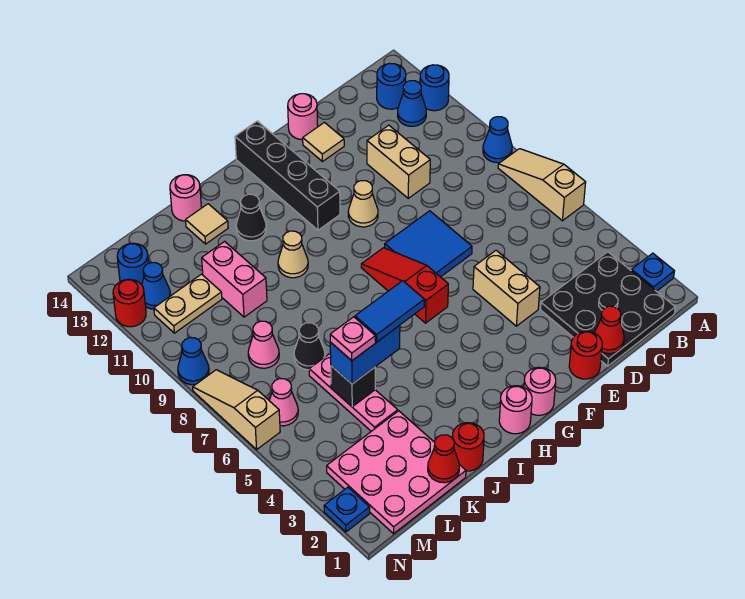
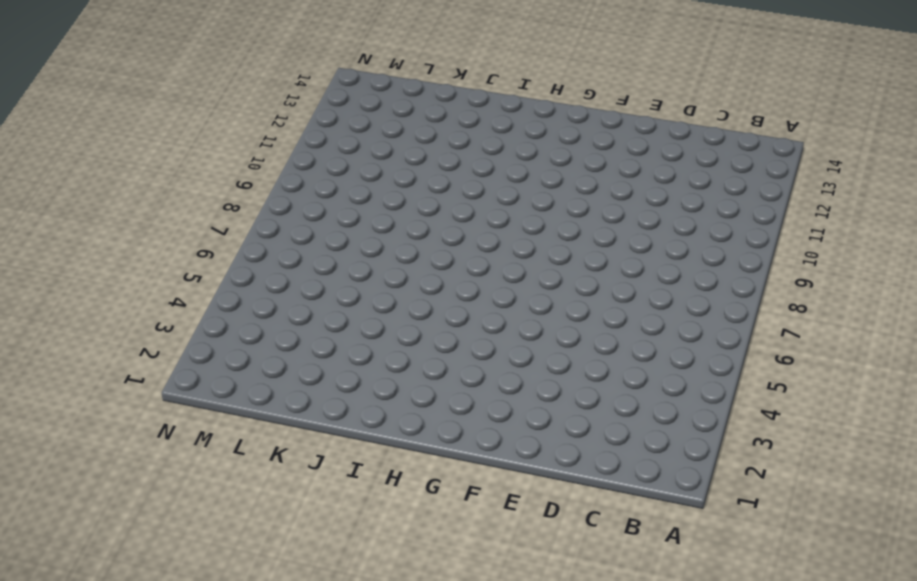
none -> blue 1x1 plate [631,253,674,291]
none -> tan 1x3 slope [498,149,586,221]
none -> blue 1x1 cone [483,117,512,163]
none -> blue 1x1 round brick [420,65,449,111]

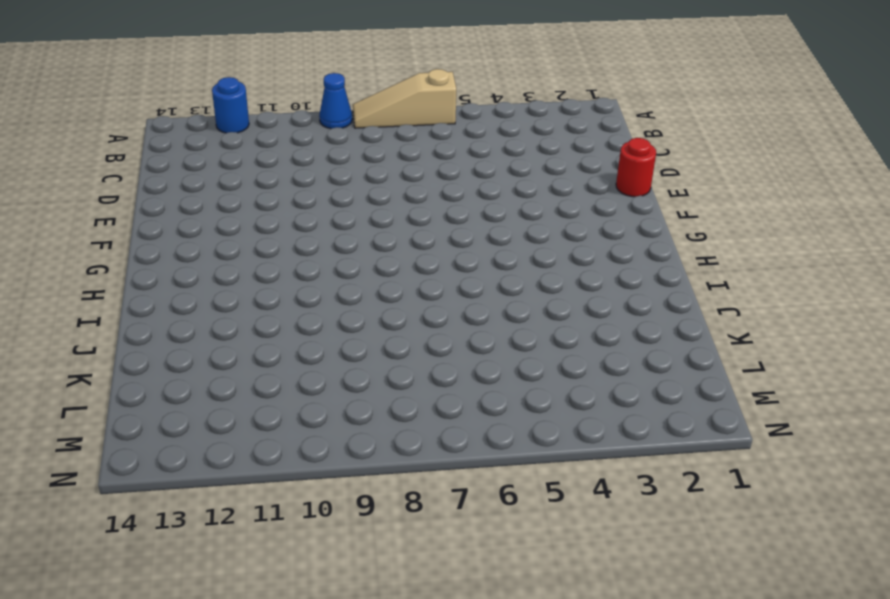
none -> blue 1x1 plate [631,253,674,291]
none -> black 3x3 plate [540,252,675,366]
none -> blue 1x1 cone [398,81,426,126]
none -> blue 1x1 round brick [377,63,406,109]

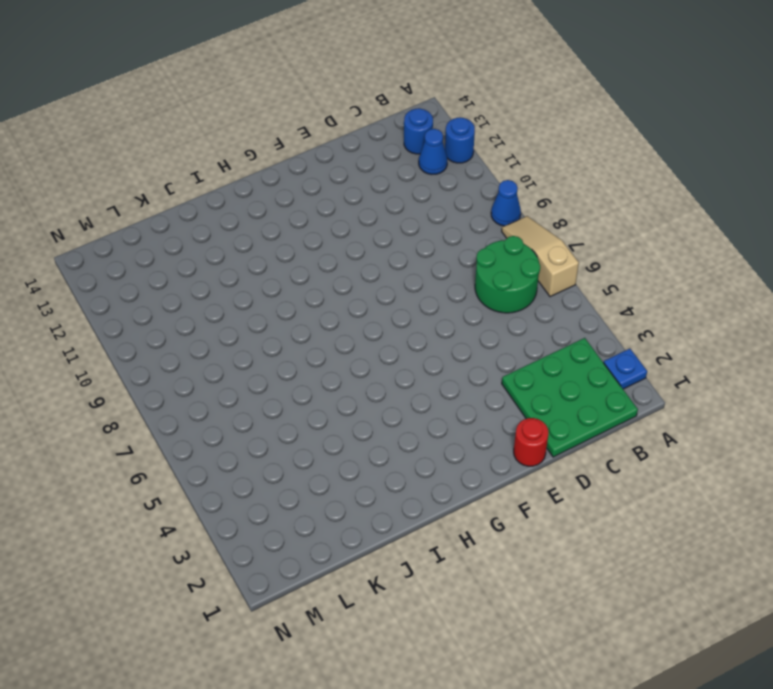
green 3x3 plate [502,338,638,457] -> black 3x3 plate [540,252,675,366]
green 2x2 round brick [475,236,540,313] -> none
none -> tan 1x2 brick [367,125,430,198]
none -> tan 1x2 brick [473,250,540,326]
none -> blue 2x2 tile [385,211,472,277]
none -> tan 1x1 tile [303,122,344,162]

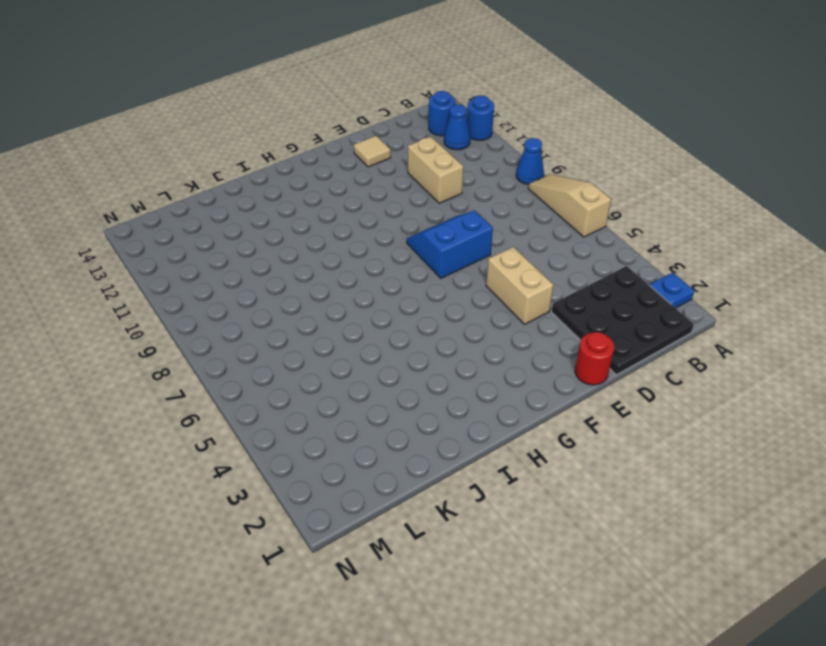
blue 2x2 slope [407,210,493,278] -> blue 2x2 tile [385,211,472,277]
none -> pink 1x1 round brick [288,94,318,140]
none -> tan 1x1 cone [348,181,378,227]
none -> pink 1x1 round brick [524,367,556,415]
none -> red 1x3 slope [361,248,448,323]

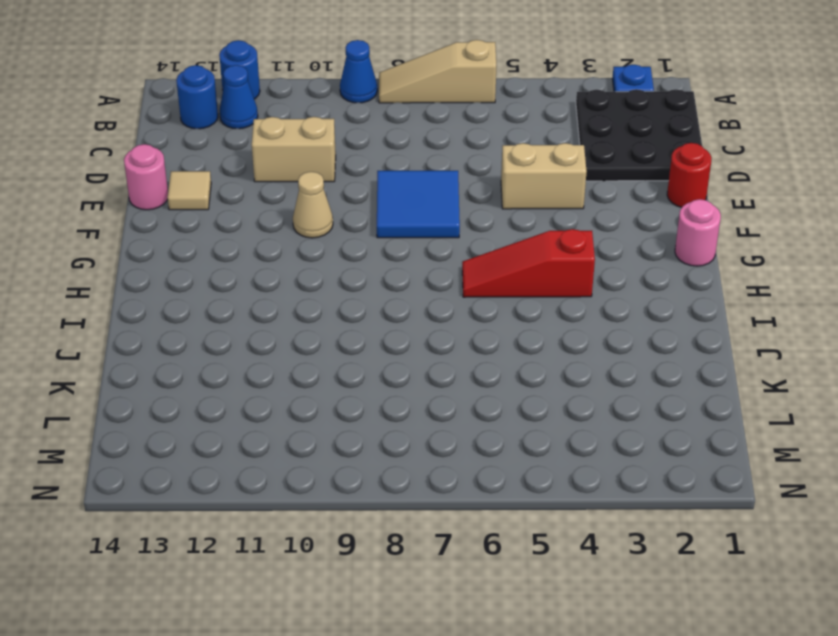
red 1x3 slope [462,229,595,297] -> red 1x3 slope moved to [361,248,448,323]
none -> black 1x4 brick [235,121,340,230]
none -> pink 1x1 round brick [499,386,532,434]
none -> tan 1x1 cone [278,231,308,278]
none -> black 1x1 cone [236,194,266,241]

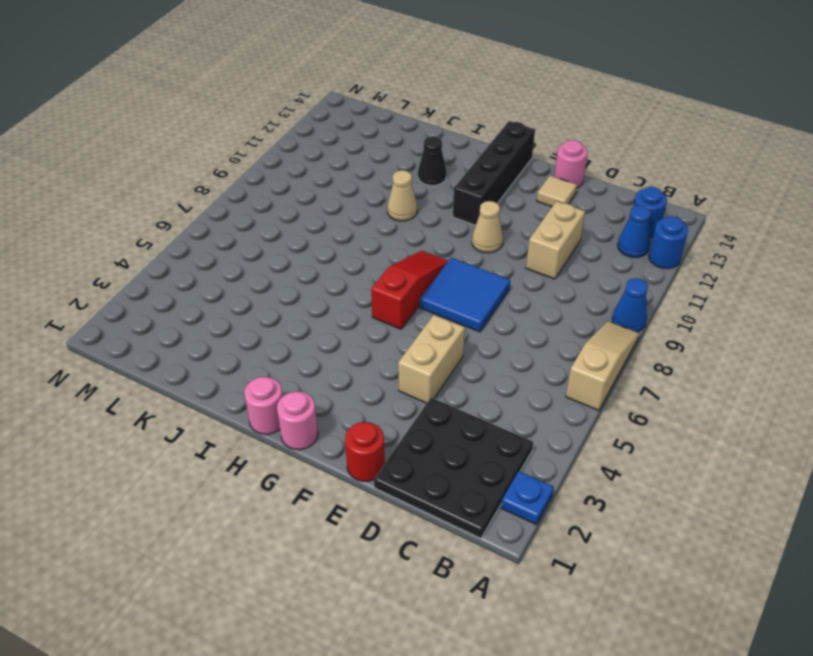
none -> red 1x1 round brick [453,423,484,471]
none -> tan 1x1 tile [186,204,228,244]
none -> pink 1x1 round brick [170,175,201,221]
none -> pink 3x3 plate [327,411,466,534]

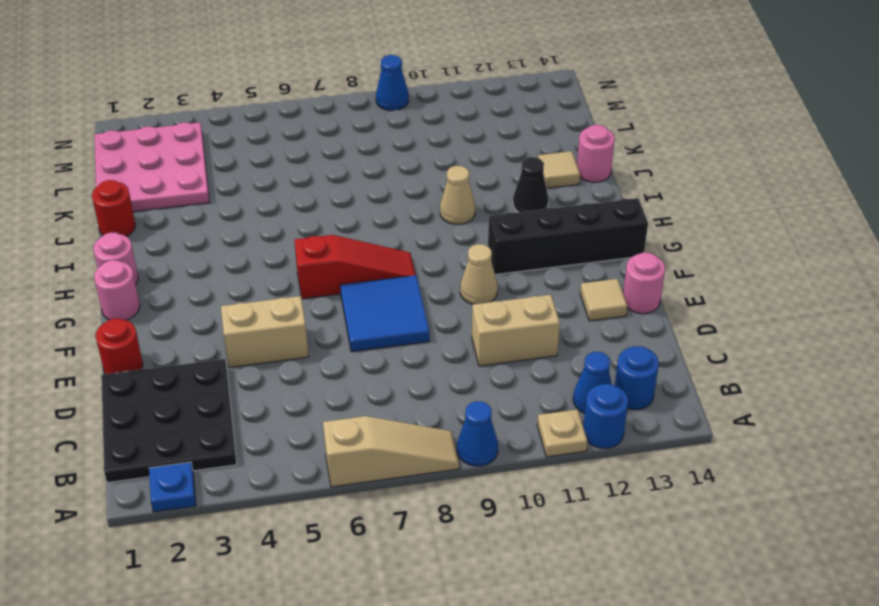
tan 1x1 plate [537,409,588,457] -> none
none -> pink 1x3 plate [309,353,398,431]
none -> black 1x1 cone [294,323,325,370]
none -> pink 1x2 brick [202,241,267,317]
none -> pink 1x1 cone [248,321,279,368]

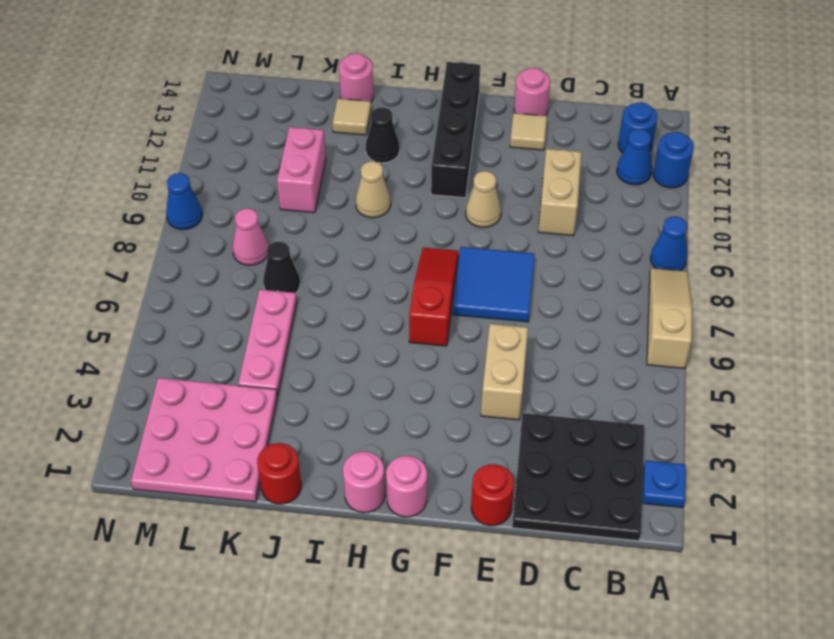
none -> tan 1x2 plate [154,274,222,333]
none -> pink 1x1 cone [269,379,298,426]
none -> blue 1x1 cone [142,263,171,309]
none -> blue 1x1 round brick [117,243,149,285]

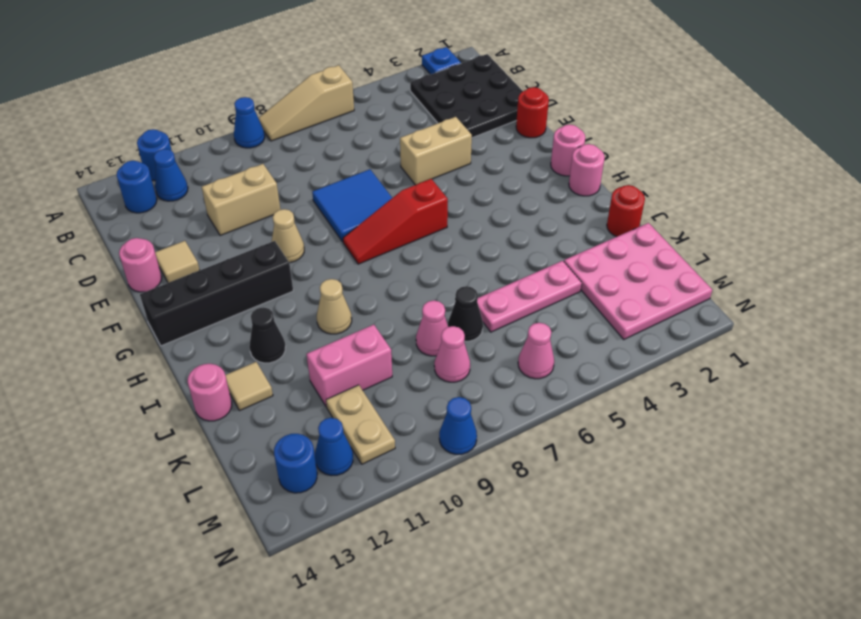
pink 1x1 cone [416,300,448,356] -> none
none -> blue 1x1 plate [324,487,370,532]
none -> tan 1x3 slope [193,370,280,449]
none -> red 1x1 round brick [113,279,146,327]
none -> red 1x1 cone [594,306,624,354]

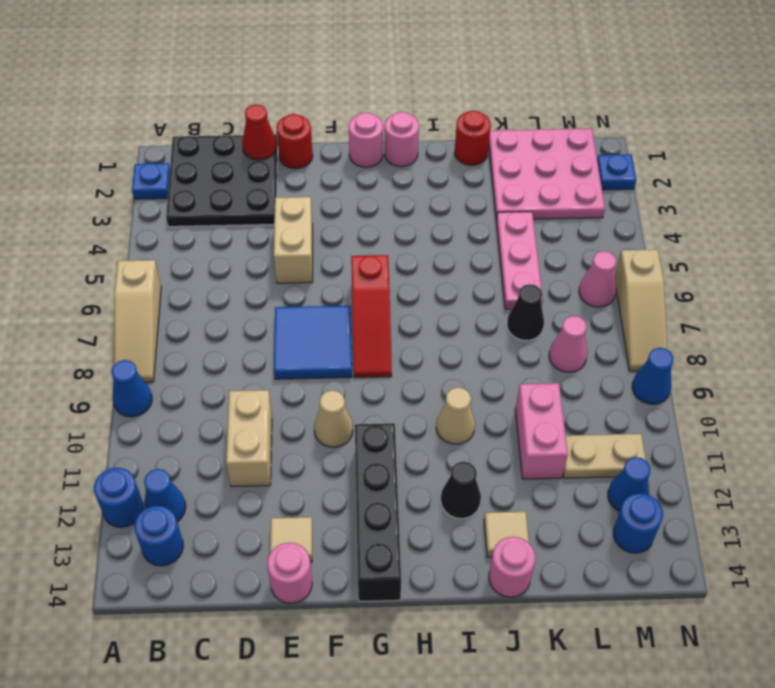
none -> red 1x1 round brick [113,279,146,327]
none -> red 1x1 cone [428,435,459,483]
none -> black 1x1 brick [331,366,375,407]
none -> blue 1x2 brick [330,325,400,384]

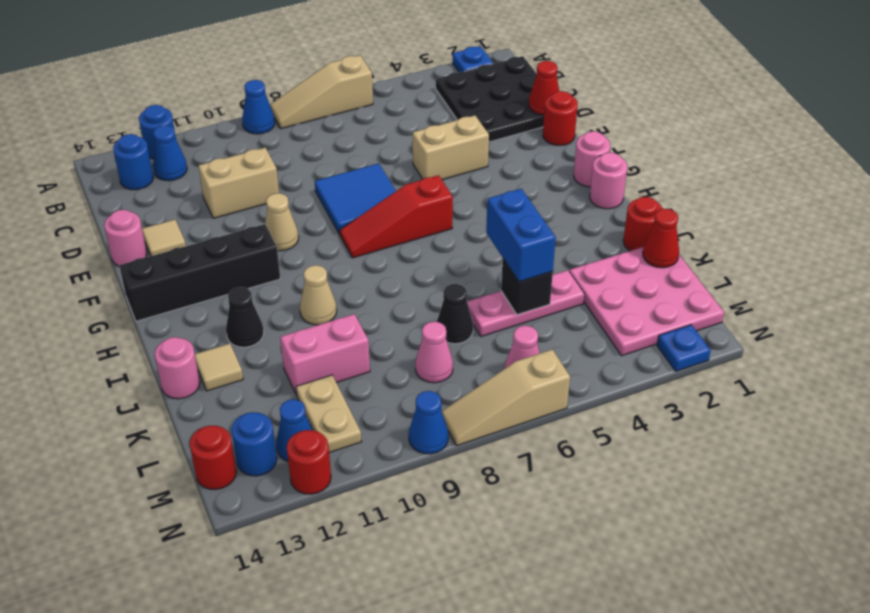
red 1x1 round brick [190,426,237,489] -> none
none -> blue 1x2 tile [355,281,424,342]
none -> pink 1x1 plate [330,317,375,361]

